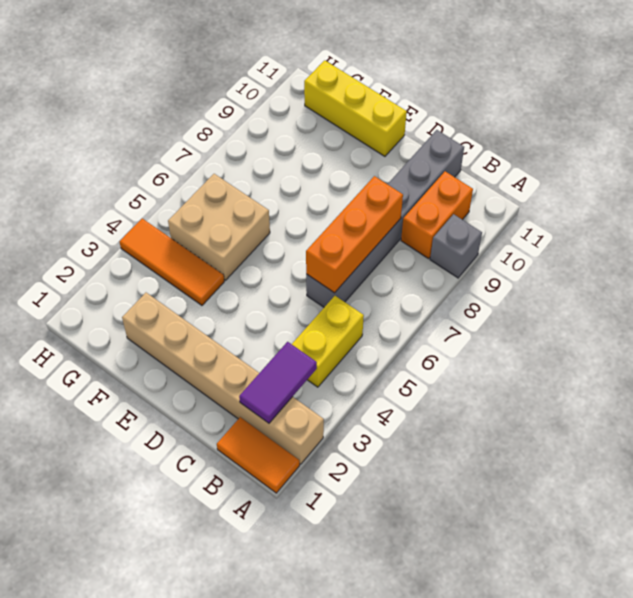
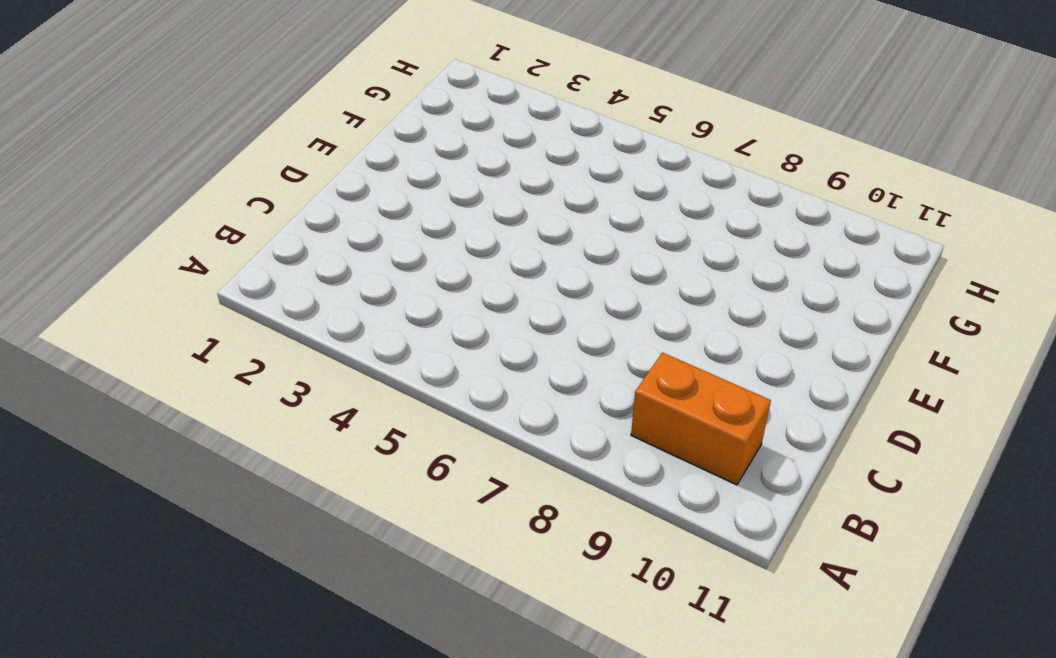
none -> orange 1x2 tile [217,417,300,493]
none -> tan 1x6 brick [122,293,324,464]

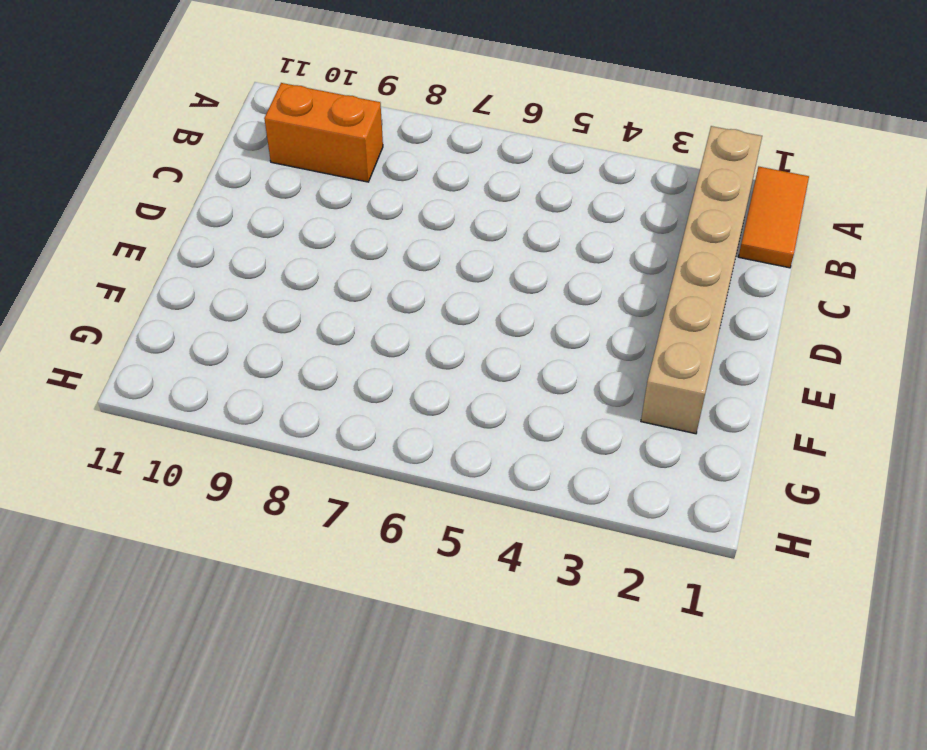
none -> grey 1x1 brick [430,214,482,278]
none -> yellow 1x2 brick [292,296,364,387]

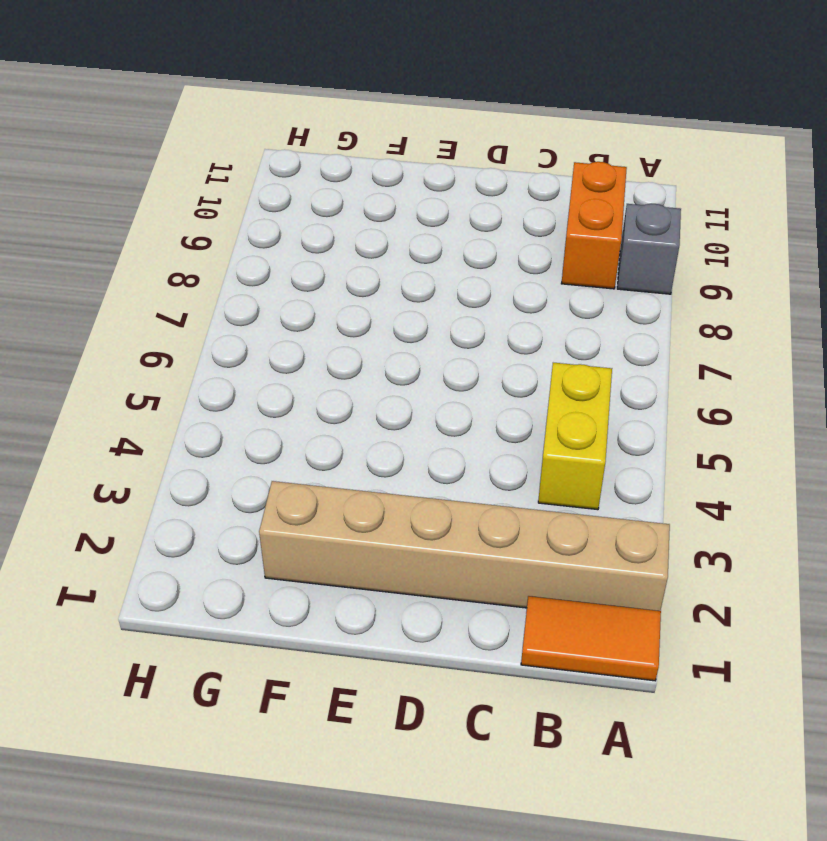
none -> grey 1x6 brick [306,130,464,307]
none -> yellow 1x3 brick [304,60,407,156]

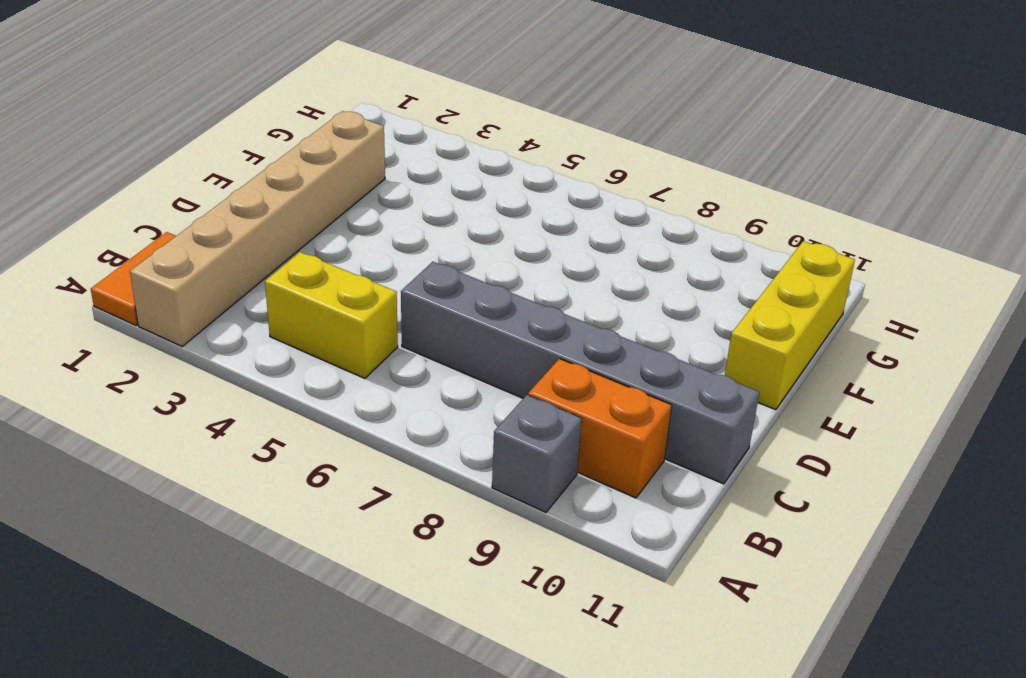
none -> orange 1x3 tile [120,219,224,305]
none -> tan 2x2 brick [168,174,270,280]

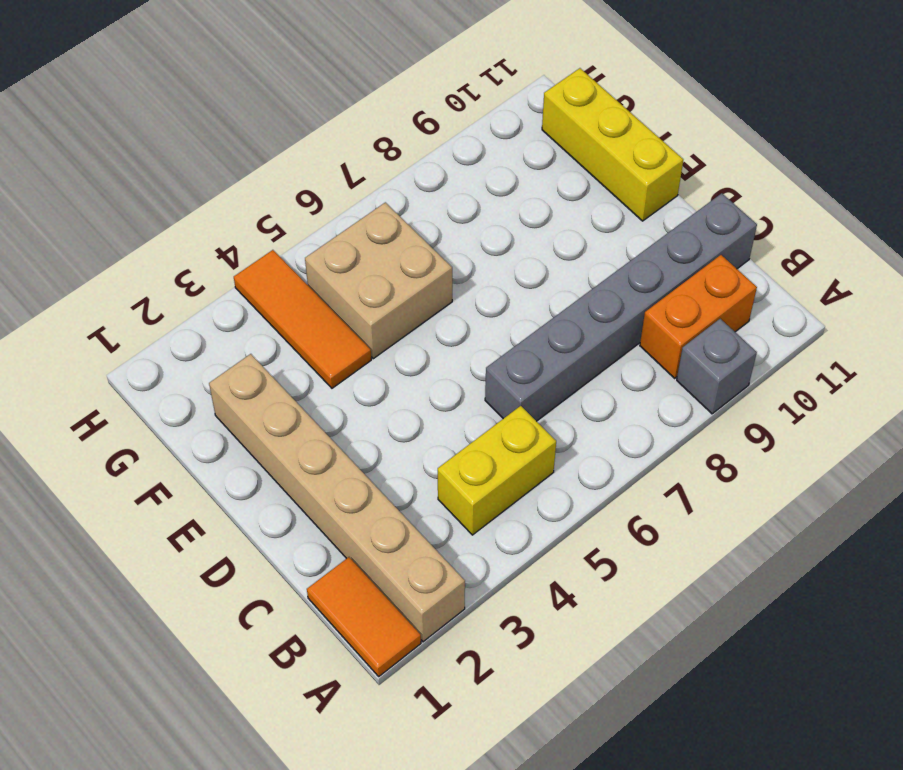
none -> purple 1x2 tile [239,342,317,423]
none -> orange 1x3 brick [306,176,403,293]

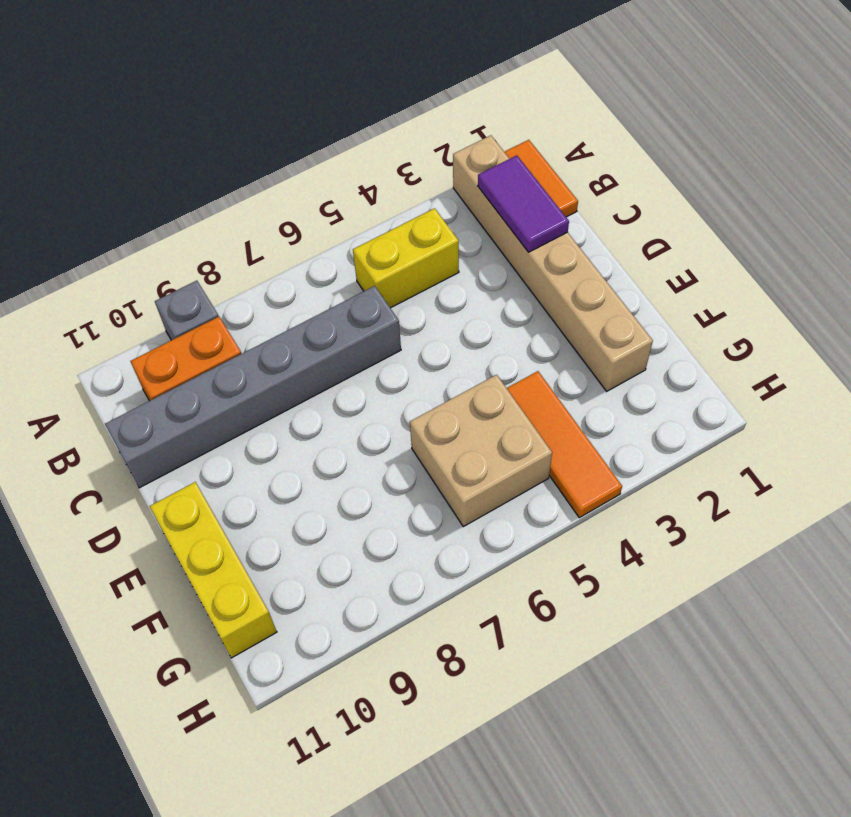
purple 1x2 tile [478,155,569,252] -> purple 1x2 tile turned to [239,342,317,423]
none -> orange 1x3 brick [306,176,403,293]

